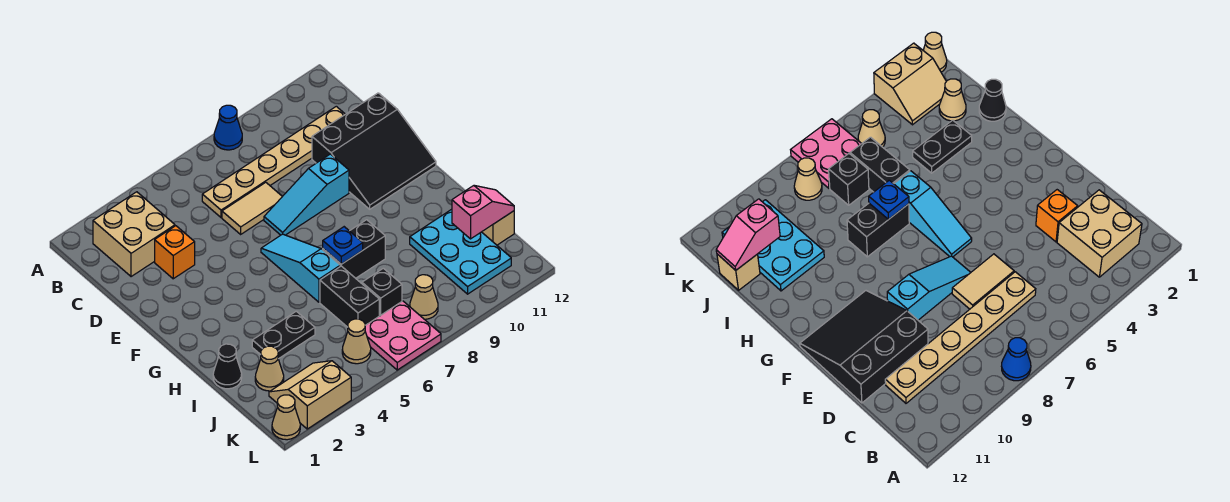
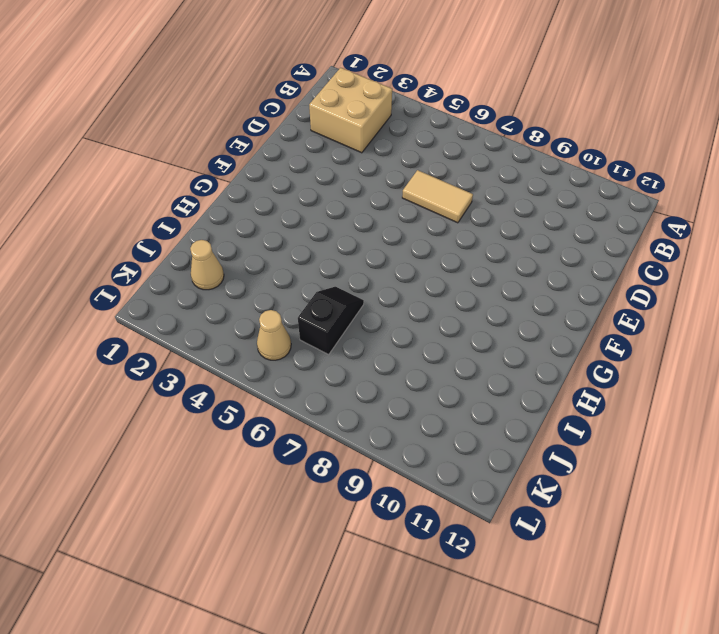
black 1x2 slope [298,287,364,354] -> black 1x2 brick [320,266,379,327]
none -> blue 1x1 cone [214,105,242,150]
none -> tan 1x6 plate [202,106,345,218]
none -> orange 1x1 brick [155,226,195,279]

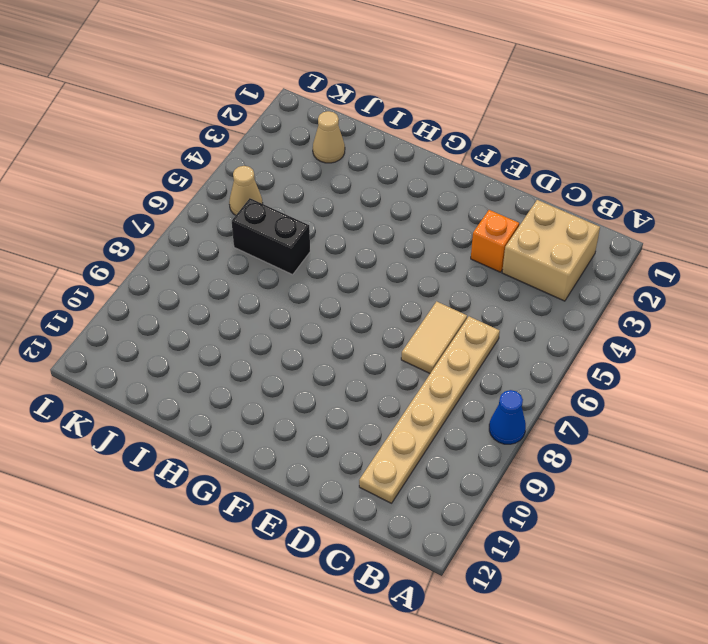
none -> black 3x3 slope [312,93,436,209]
none -> cyan 1x3 slope [264,154,349,235]
none -> cyan 1x3 slope [261,234,340,302]

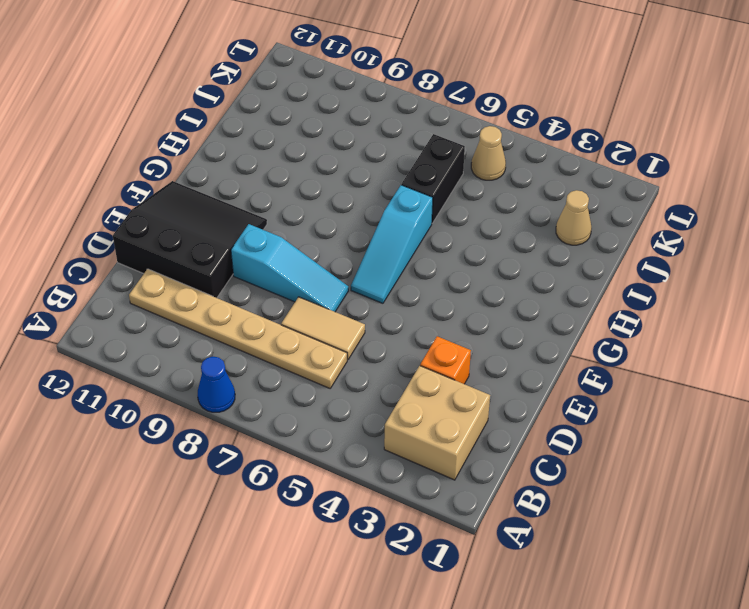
none -> black 1x2 brick [323,220,385,278]
none -> black 1x1 cone [213,344,242,389]
none -> black 1x2 plate [252,311,315,359]

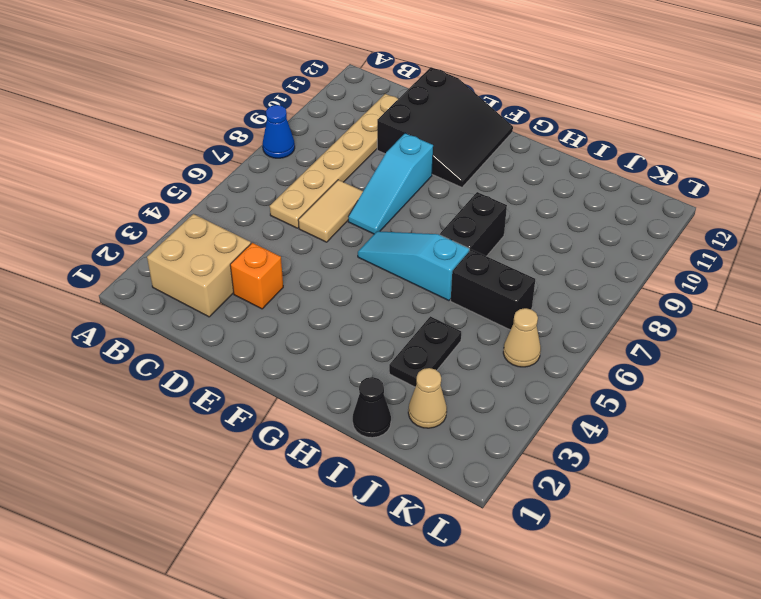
none -> cyan 2x3 plate [410,209,511,294]
none -> black 1x1 brick [362,268,402,316]
none -> tan 1x1 brick [482,211,514,245]

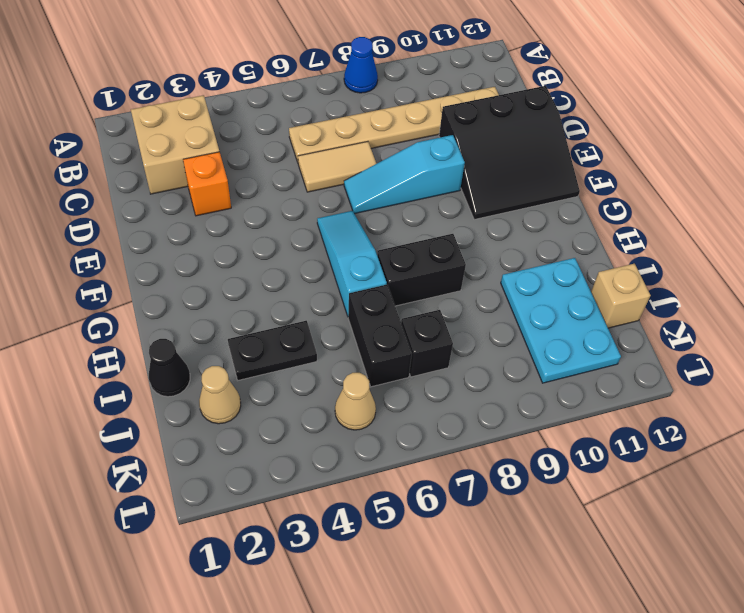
none -> tan 2x2 slope [269,361,351,429]
none -> pink 2x2 plate [365,301,441,370]
none -> tan 1x1 cone [410,275,438,319]

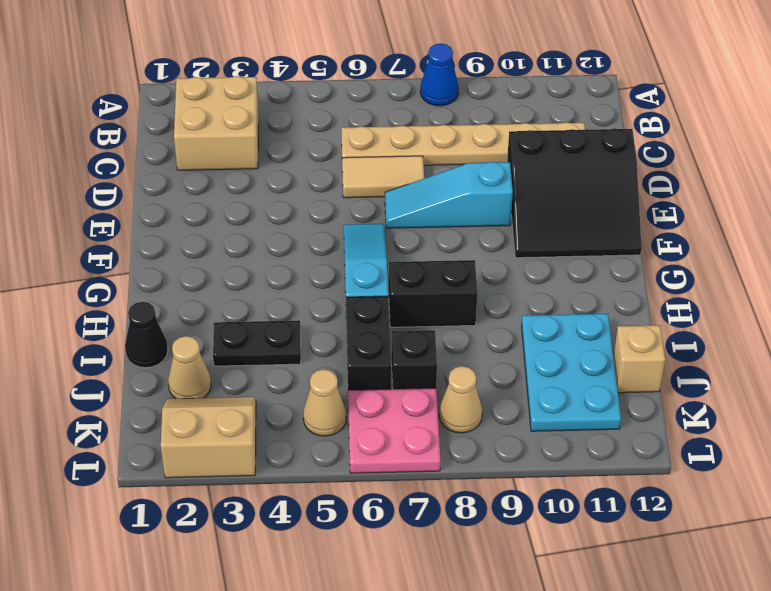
none -> orange 1x1 brick [155,226,195,279]
none -> tan 1x1 cone [272,395,300,440]
none -> blue 1x1 plate [323,227,363,264]

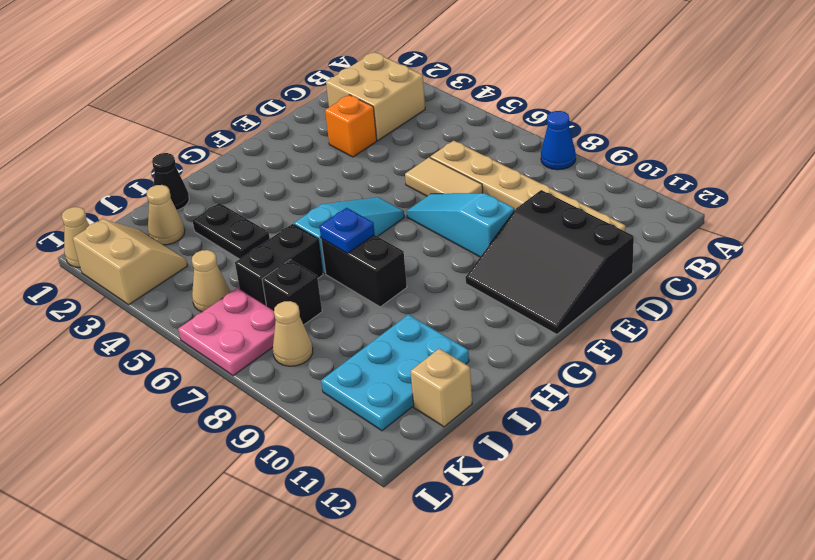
none -> pink 1x2 slope [452,185,514,239]

